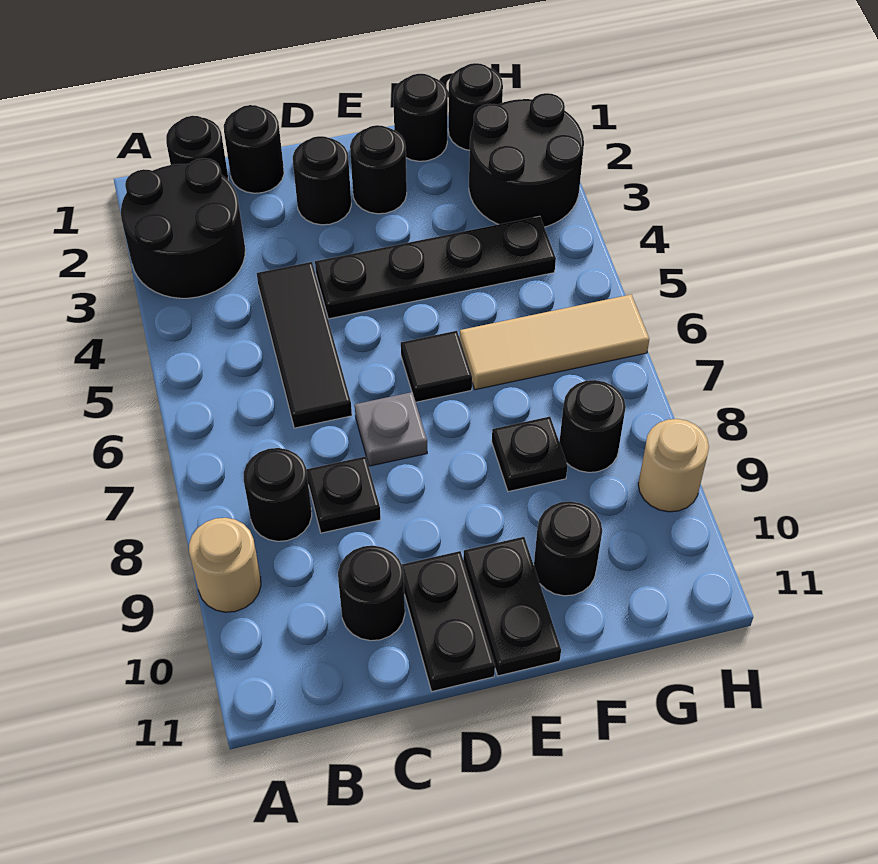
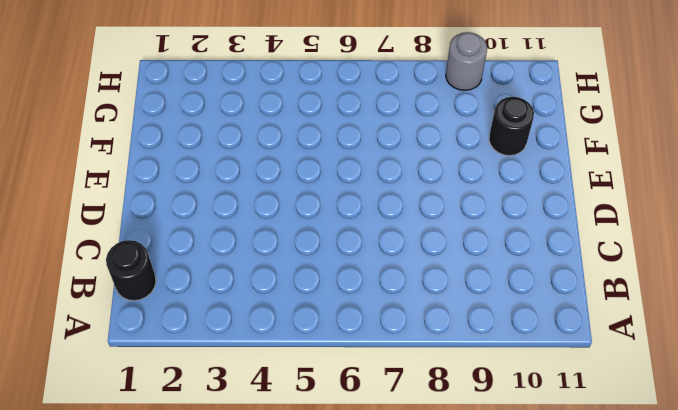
grey 1x1 round brick [446,32,487,90] -> tan 1x1 round brick [638,419,709,512]
none -> black 2x2 round brick [121,158,245,298]
none -> tan 1x1 round brick [189,518,261,612]
none -> black 1x1 round brick [243,448,312,541]

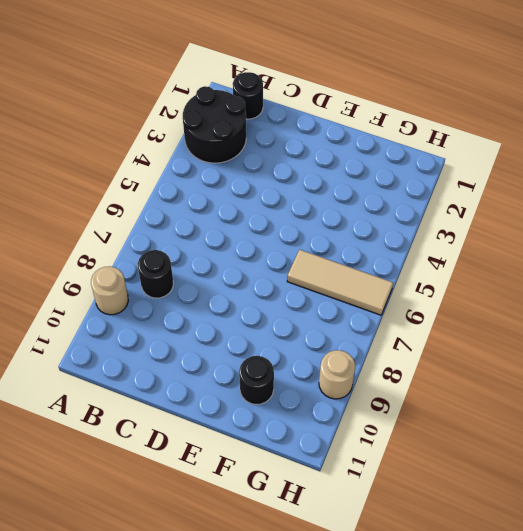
none -> black 1x1 round brick [224,105,284,193]
none -> black 1x3 tile [257,262,352,428]
none -> black 1x1 plate [306,456,381,533]

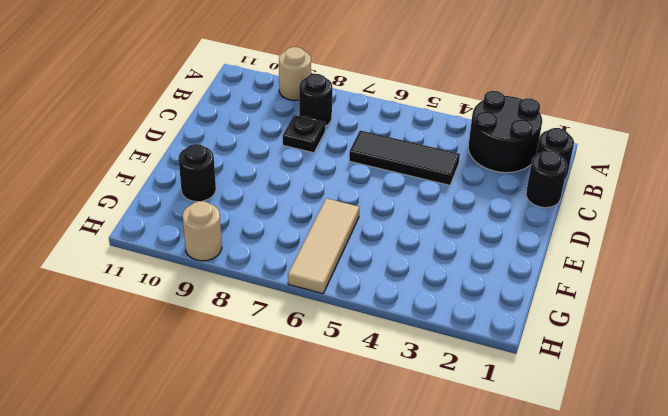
none -> black 1x1 round brick [338,546,405,641]
none -> black 1x1 round brick [293,136,351,225]
none -> black 1x4 plate [315,216,556,319]

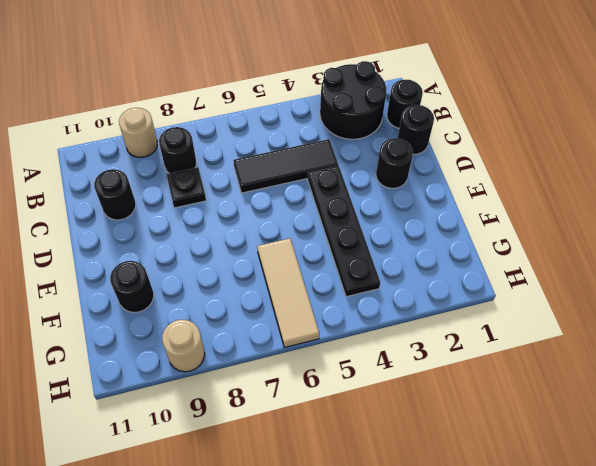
none -> grey 1x1 plate [355,392,427,466]
none -> black 1x2 plate [402,551,495,691]
none -> black 1x1 round brick [350,125,407,214]

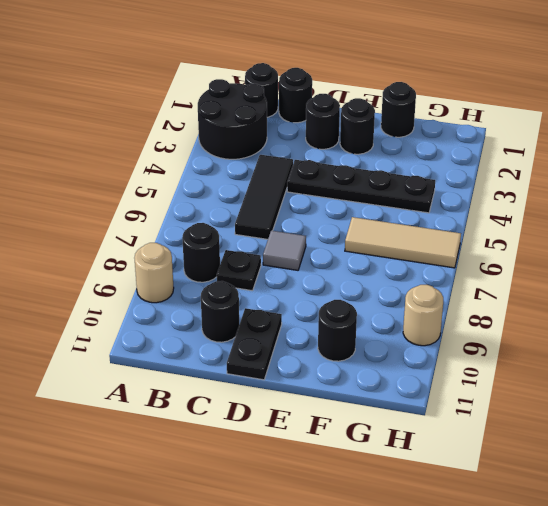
grey 1x1 tile [263,231,306,270] -> grey 1x1 plate [355,392,427,466]
none -> black 1x1 tile [401,331,472,402]
none -> black 1x2 plate [463,537,561,676]
none -> black 1x1 plate [492,417,567,492]

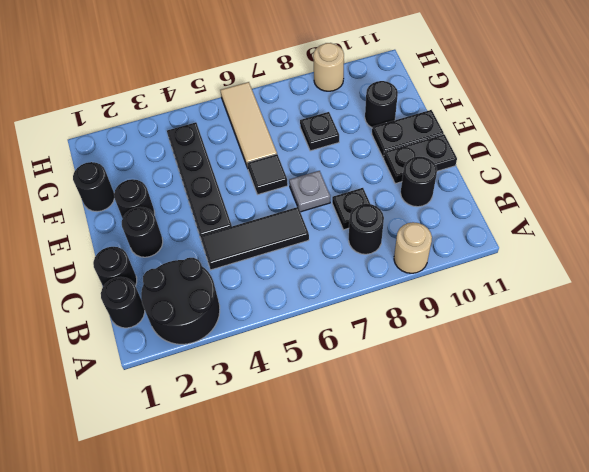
none -> black 1x1 round brick [448,63,503,150]
none -> black 2x2 round brick [469,93,584,227]
none -> black 1x1 round brick [559,380,626,472]

